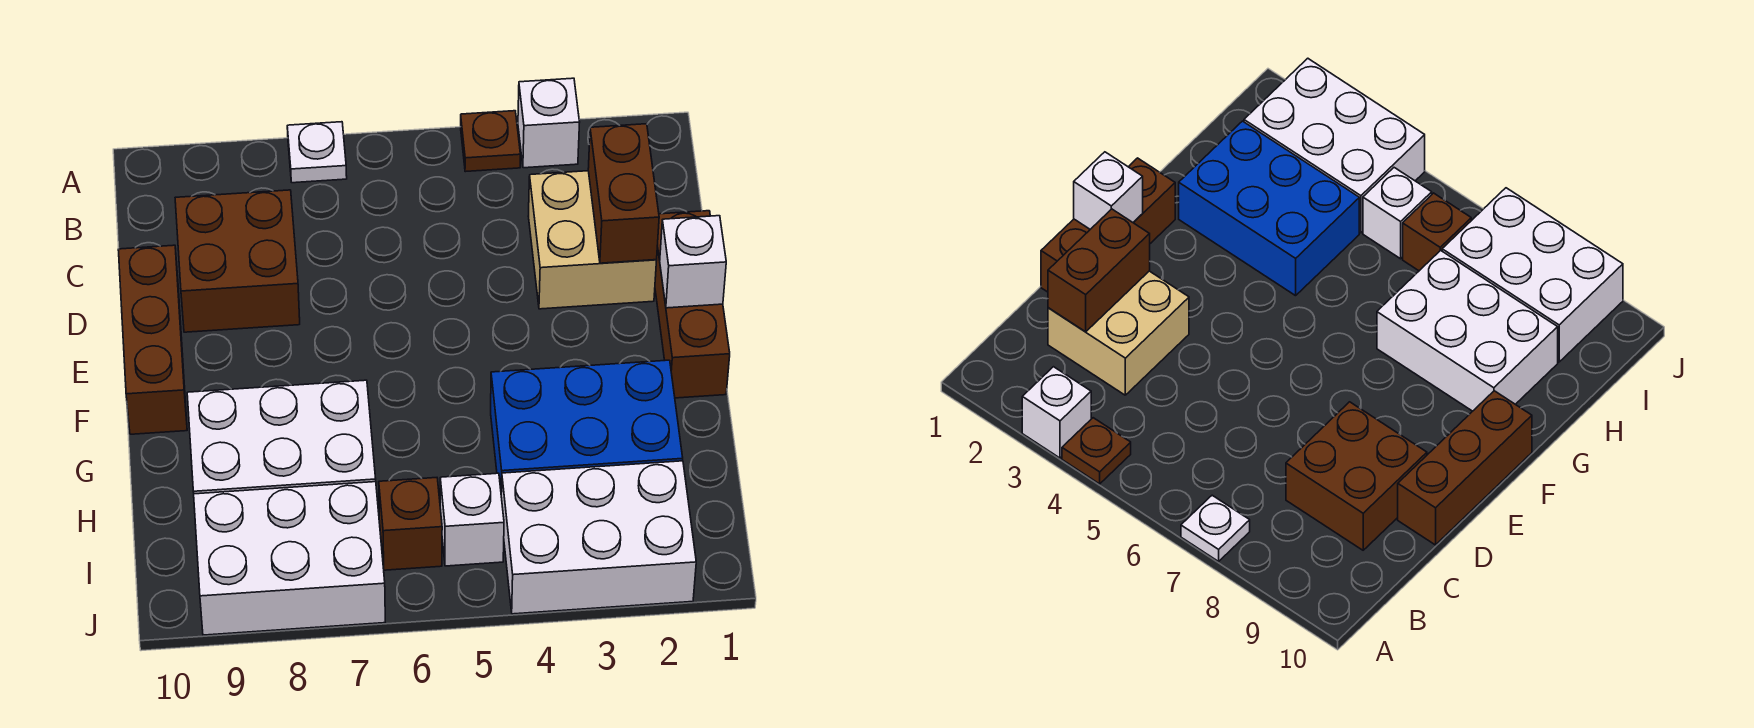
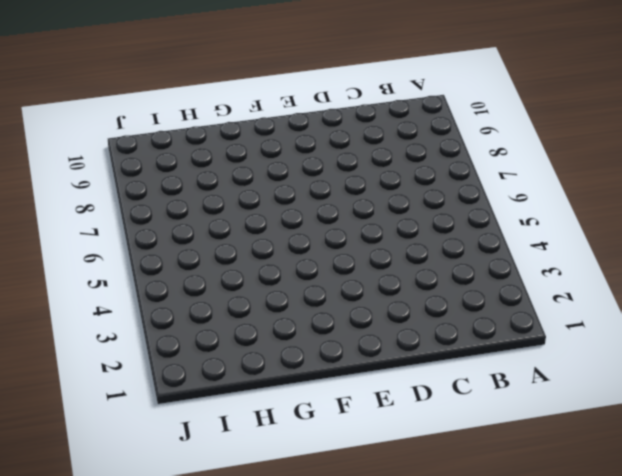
none -> white 1x1 brick [518,78,580,168]
none -> brown 1x1 plate [461,111,520,172]
none -> white 1x1 plate [287,122,347,183]

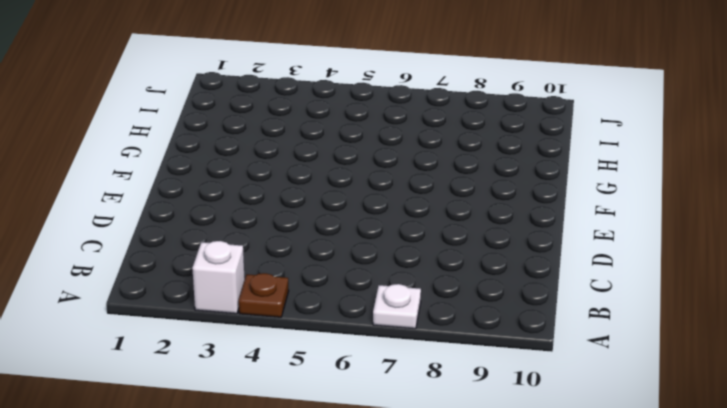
none -> tan 2x2 brick [528,171,657,309]
none -> brown 2x2 brick [175,190,300,332]
none -> brown 1x3 brick [655,211,730,398]

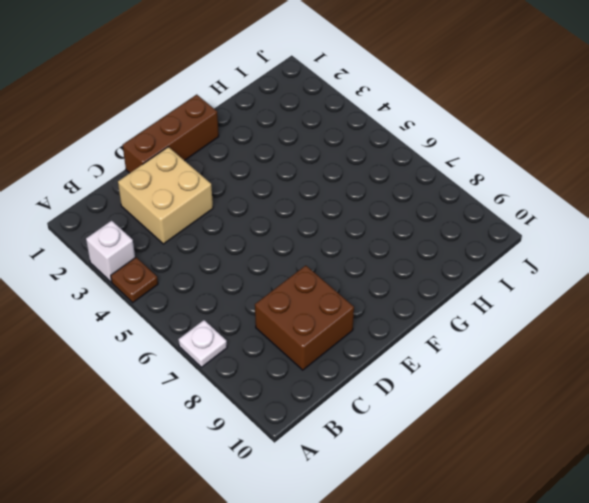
none -> brown 1x3 brick [118,245,187,434]
none -> blue 2x3 brick [491,360,683,492]
none -> white 2x3 brick [187,380,376,494]

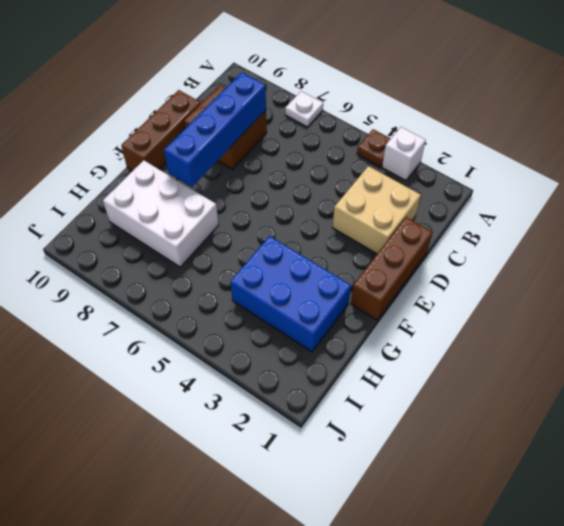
blue 1x4 brick [164,73,266,187] -> none
none -> white 2x3 brick [501,461,696,614]
none -> white 1x1 brick [440,473,504,566]
none -> brown 1x1 brick [379,478,442,570]

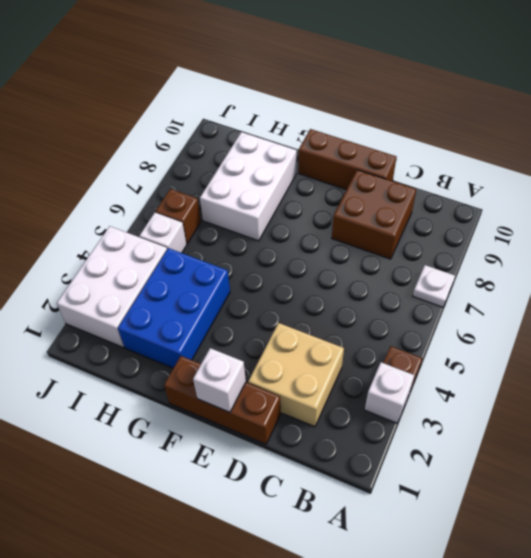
none -> white 2x3 brick [194,482,385,635]
none -> brown 1x2 brick [588,124,659,263]

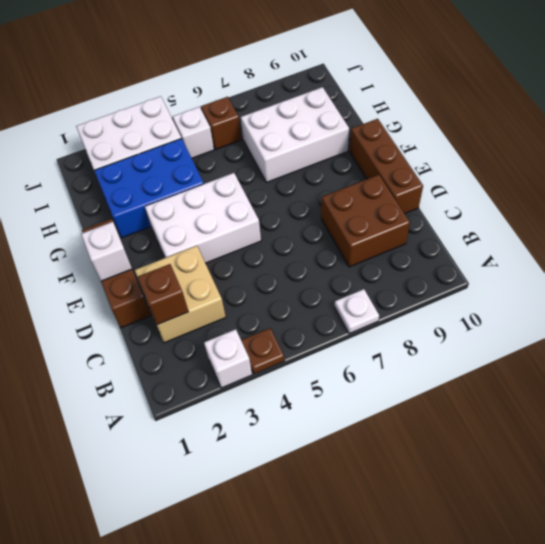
brown 1x1 brick [138,264,189,325] -> brown 1x2 brick [588,124,659,263]
white 2x3 brick [145,173,261,263] -> white 2x3 brick moved to [194,482,385,635]

